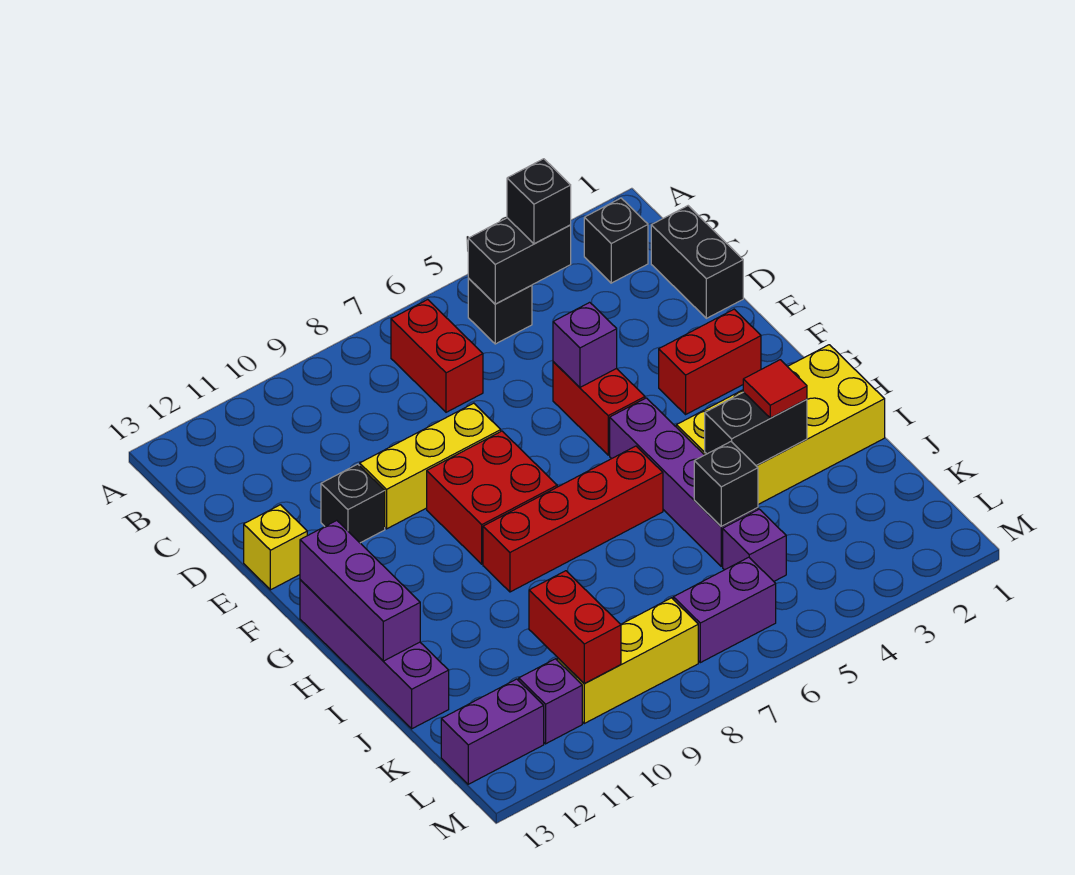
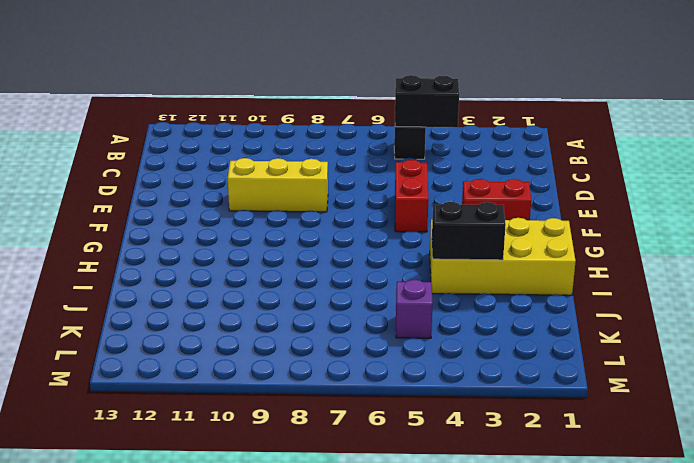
none -> black 1x1 brick [584,198,648,283]
none -> red 1x2 brick [391,300,483,412]
none -> black 1x2 brick [651,206,743,318]

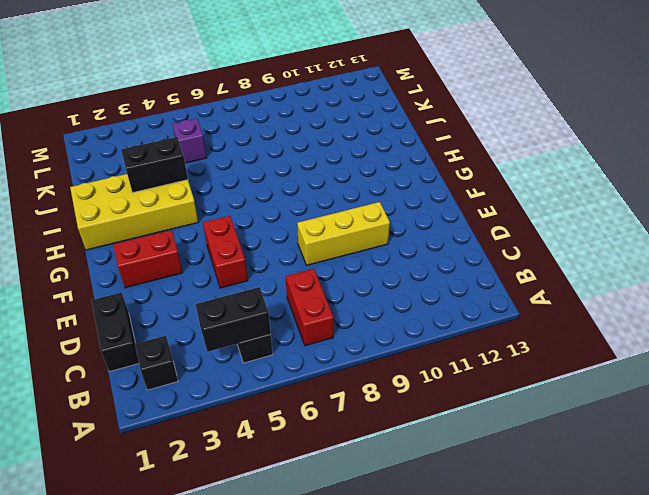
none -> black 1x1 brick [321,464,385,543]
none -> yellow 1x1 brick [244,505,307,590]
none -> red 2x2 brick [427,431,557,564]

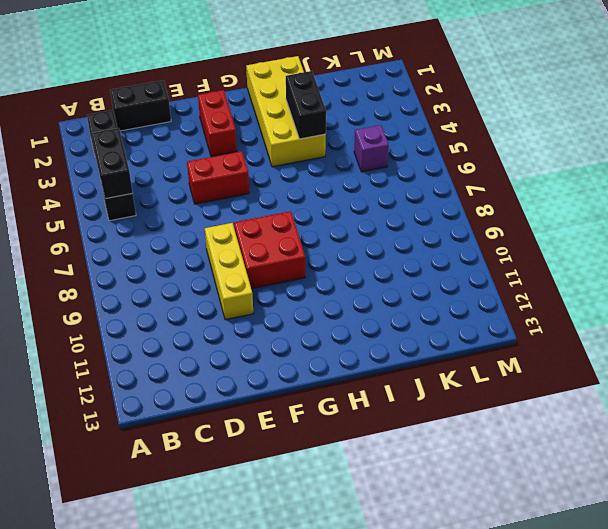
none -> red 1x2 brick [391,300,483,412]
none -> black 1x1 brick [321,464,385,543]
none -> yellow 1x1 brick [244,505,307,590]

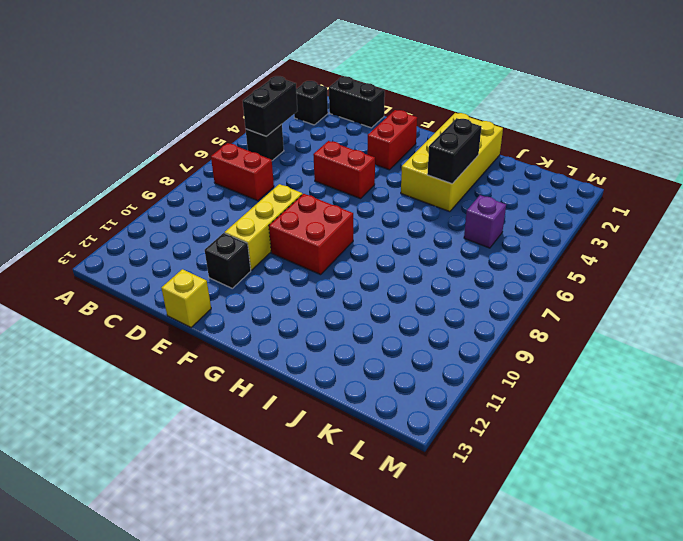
none -> purple 1x4 brick [610,398,758,566]
none -> purple 1x4 brick [300,580,449,729]
none -> red 1x4 brick [483,446,663,592]

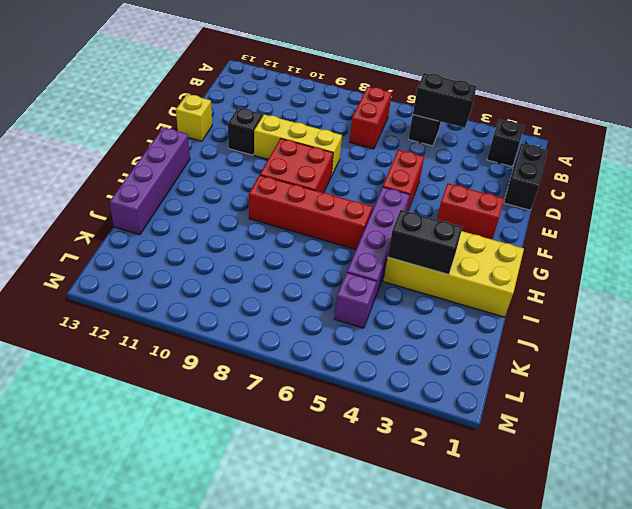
none -> purple 1x2 brick [673,557,776,663]
none -> yellow 1x3 brick [557,598,698,723]
none -> purple 1x1 brick [519,659,582,744]

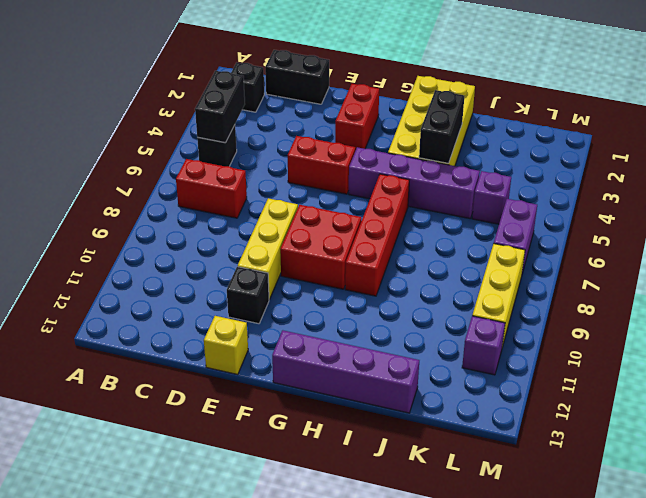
none -> purple 1x2 brick [441,679,544,784]
none -> purple 1x1 brick [553,302,617,387]
none -> purple 1x3 brick [300,520,420,661]

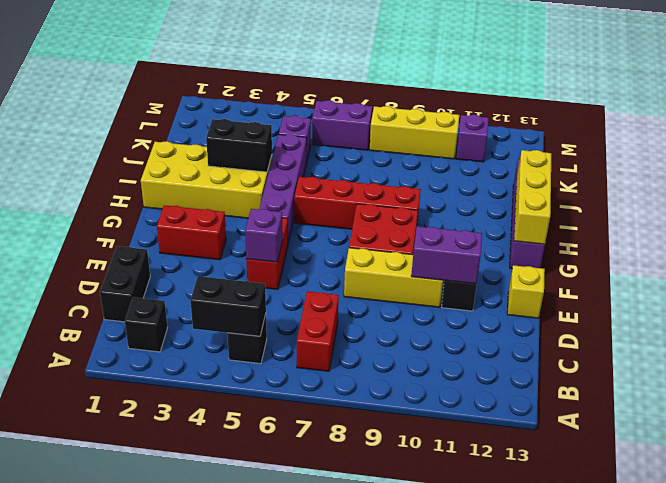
purple 1x2 brick [411,226,482,284] -> purple 1x2 brick moved to [441,679,544,784]
yellow 1x3 brick [514,150,551,244] -> purple 1x3 brick [300,520,420,661]
none -> black 1x1 brick [694,442,758,526]
none -> red 1x2 brick [529,571,621,683]
none -> black 1x1 brick [507,159,571,244]

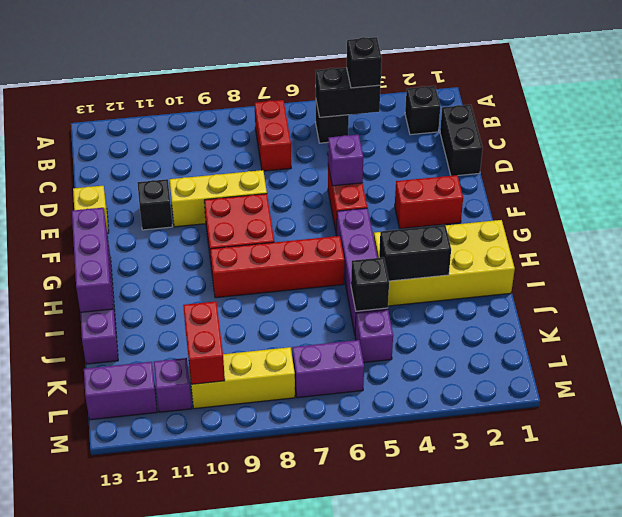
none -> red 1x1 tile [743,360,807,418]

